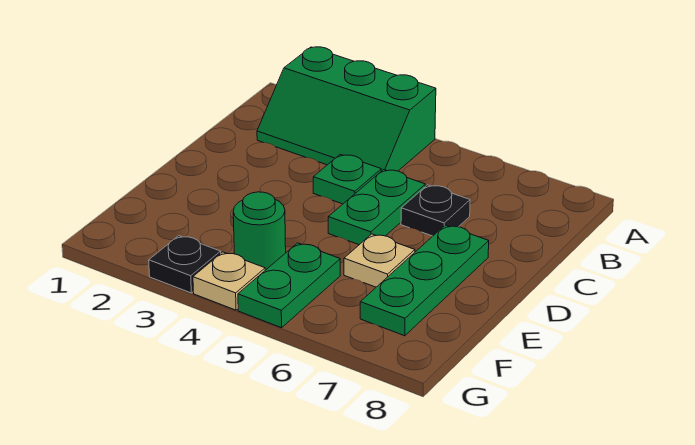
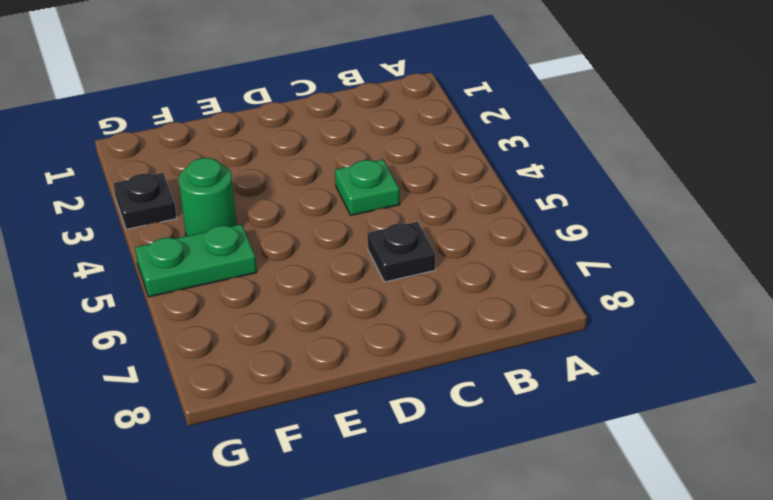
none -> green 2x3 slope [257,47,436,171]
none -> green 1x2 plate [328,170,425,245]

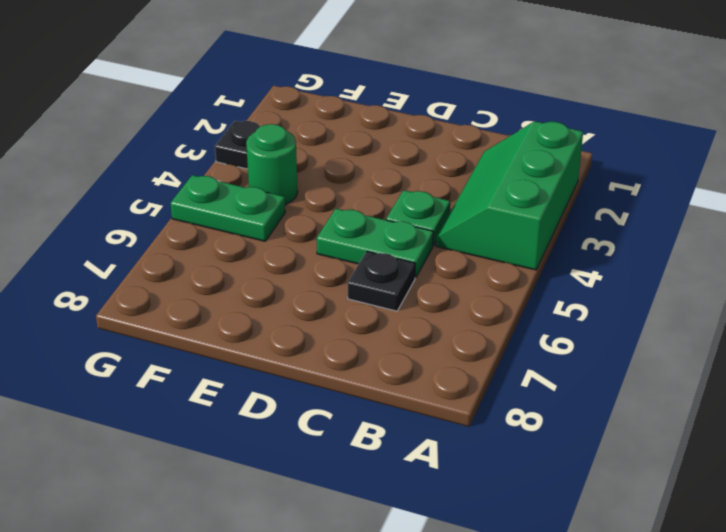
none -> green 1x3 plate [360,225,489,336]
none -> tan 1x1 plate [344,234,415,287]

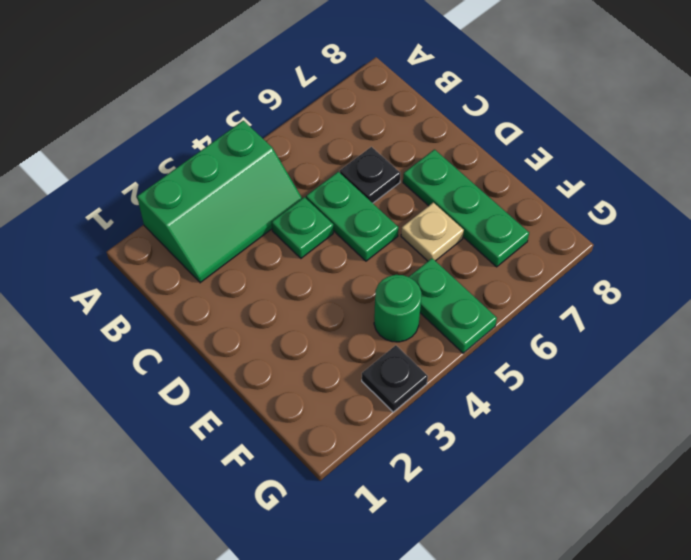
none -> tan 1x1 plate [193,252,265,310]

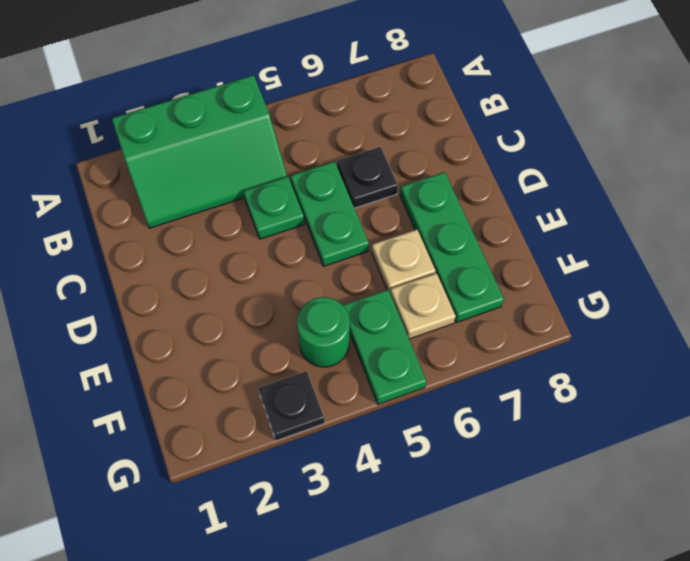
tan 1x1 plate [390,273,456,339] -> tan 1x1 plate moved to [193,252,265,310]

